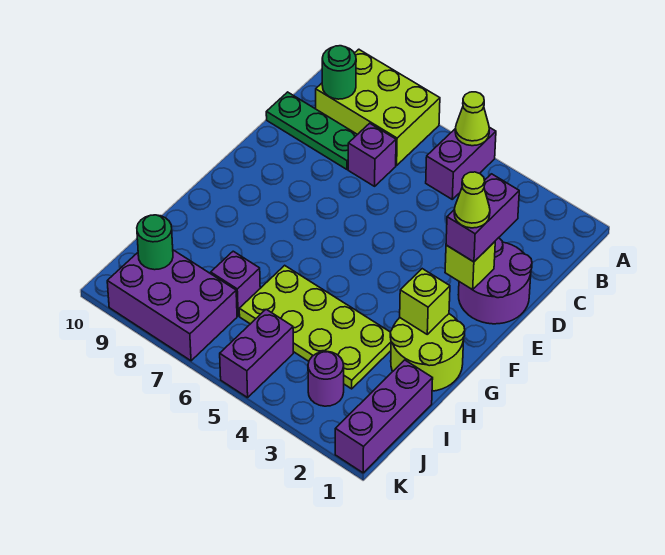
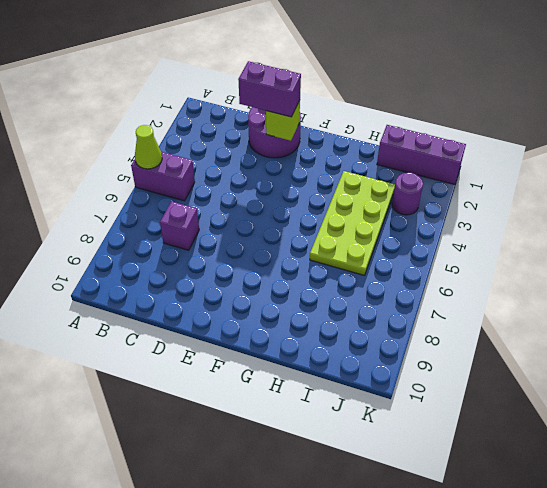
none -> lime 2x3 brick [316,49,440,165]
none -> green 1x3 plate [266,92,357,169]
none -> lime 2x2 round brick [390,314,465,391]

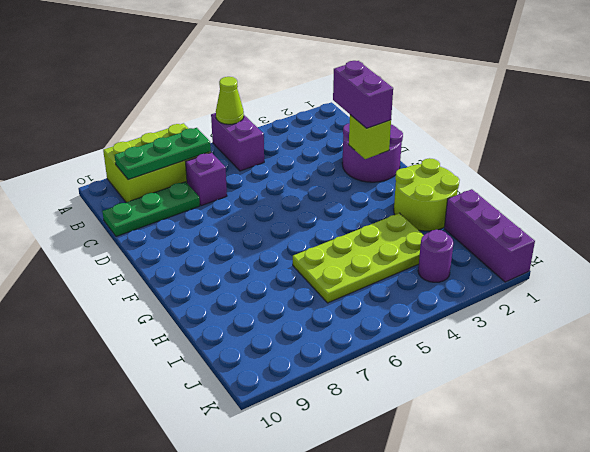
green 1x3 plate [115,128,211,180] -> green 1x1 round brick [322,46,356,99]
none -> purple 1x1 brick [211,251,260,316]
none -> purple 1x2 brick [220,309,293,398]
none -> purple 2x3 brick [107,250,237,361]

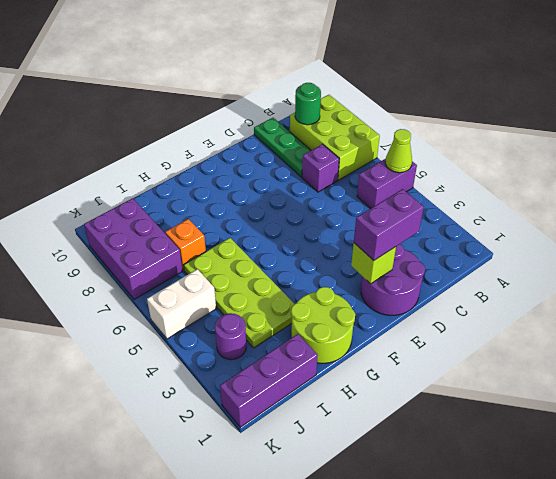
orange 1x1 brick [165,219,206,270] -> purple 1x1 brick [211,251,260,316]
white 1x2 brick [147,269,216,339] -> purple 1x2 brick [220,309,293,398]
none -> lime 1x1 brick [400,269,450,334]
none -> green 1x1 round brick [137,215,173,270]
none -> lime 1x1 cone [454,172,490,228]

